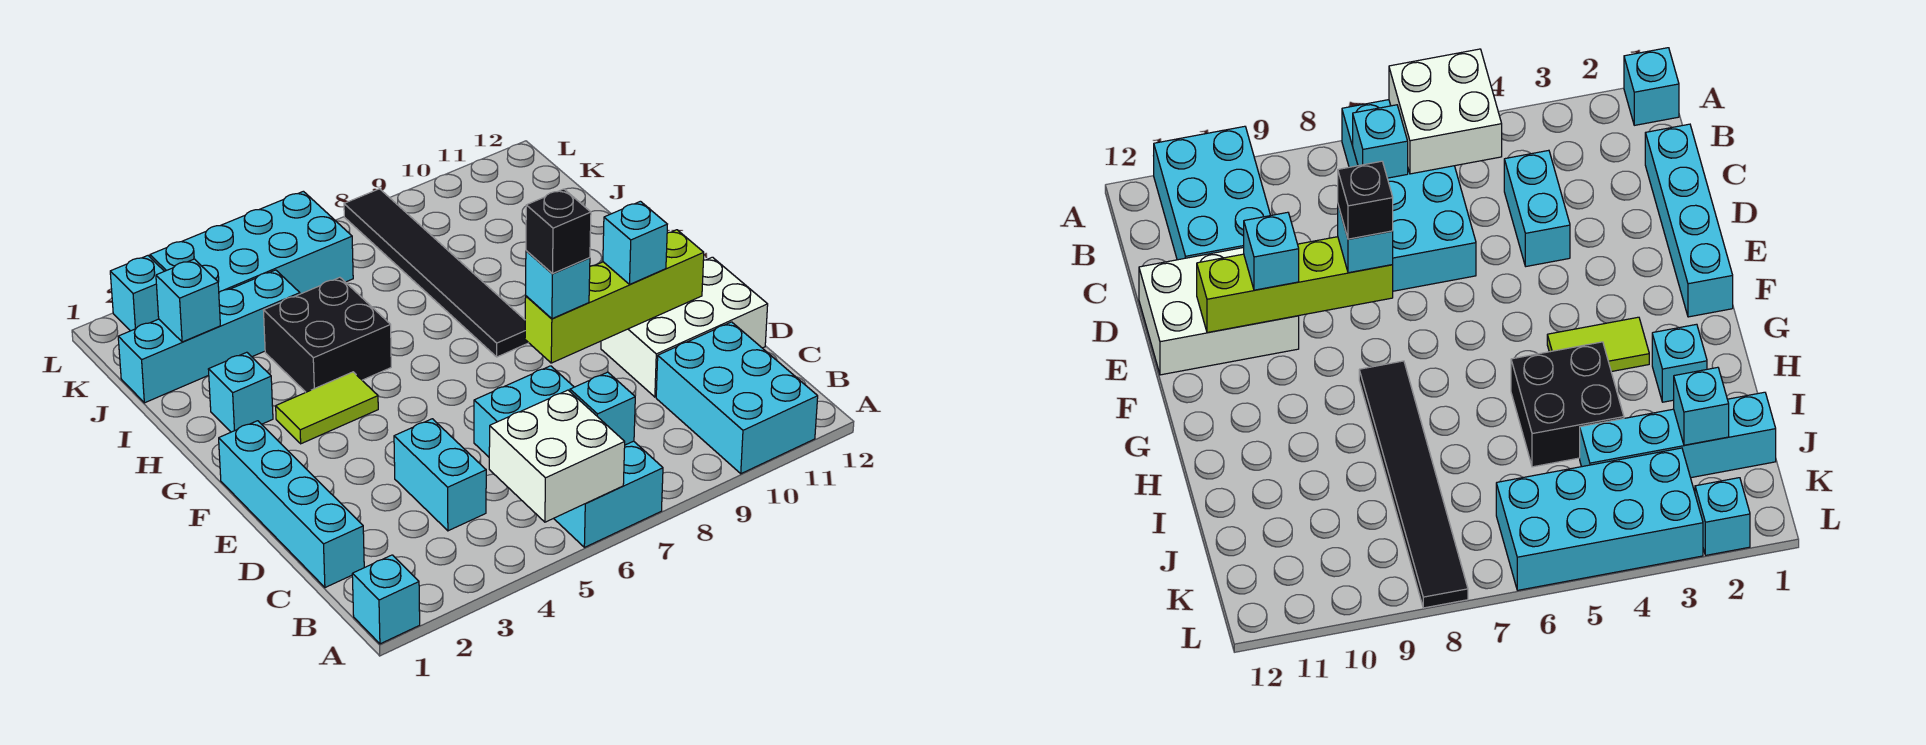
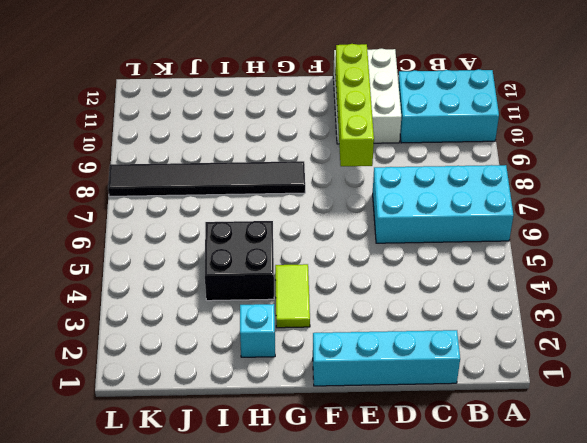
none -> cyan 1x1 brick [352,555,420,644]
none -> cyan 1x2 brick [394,419,486,531]
none -> cyan 1x4 brick [118,270,300,403]

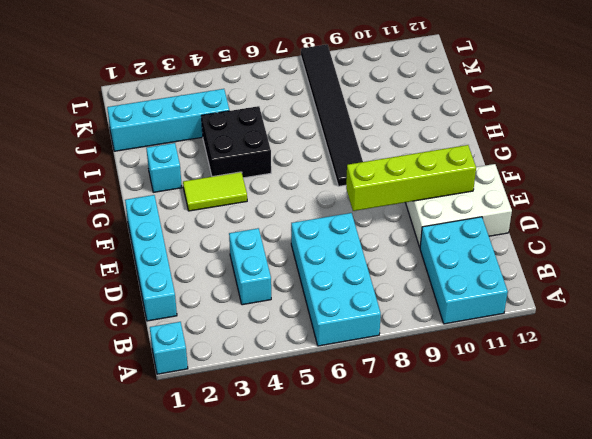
none -> cyan 2x4 brick [150,191,353,294]
none -> cyan 1x1 brick [110,256,164,331]
none -> white 2x2 brick [489,390,625,522]

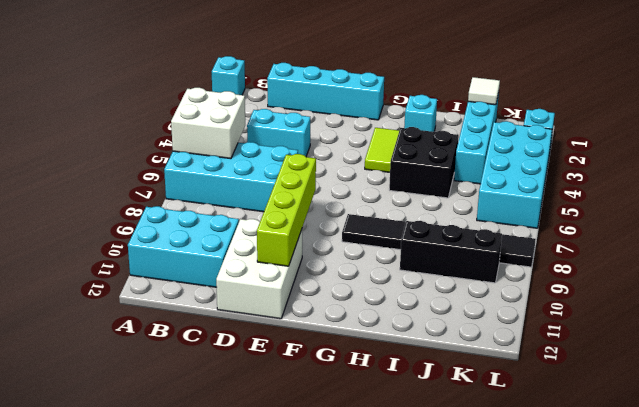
black 1x3 brick [400,221,502,283] -> none
white 1x1 tile [468,77,500,105] -> none
none -> cyan 1x1 brick [570,372,635,445]
none -> cyan 1x1 brick [156,259,220,342]
none -> cyan 1x1 brick [526,251,590,319]

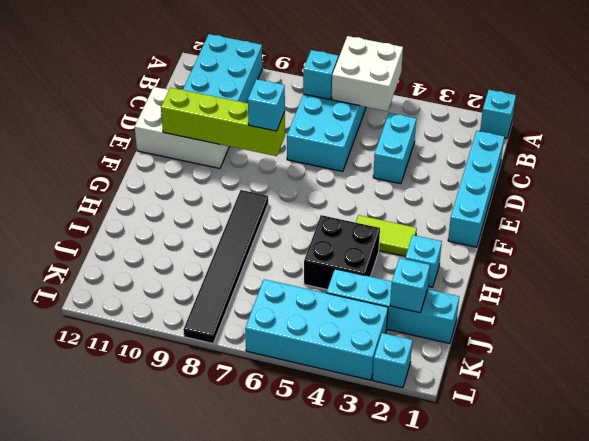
none -> cyan 1x1 brick [603,201,667,284]
none -> black 1x1 brick [526,189,591,273]

